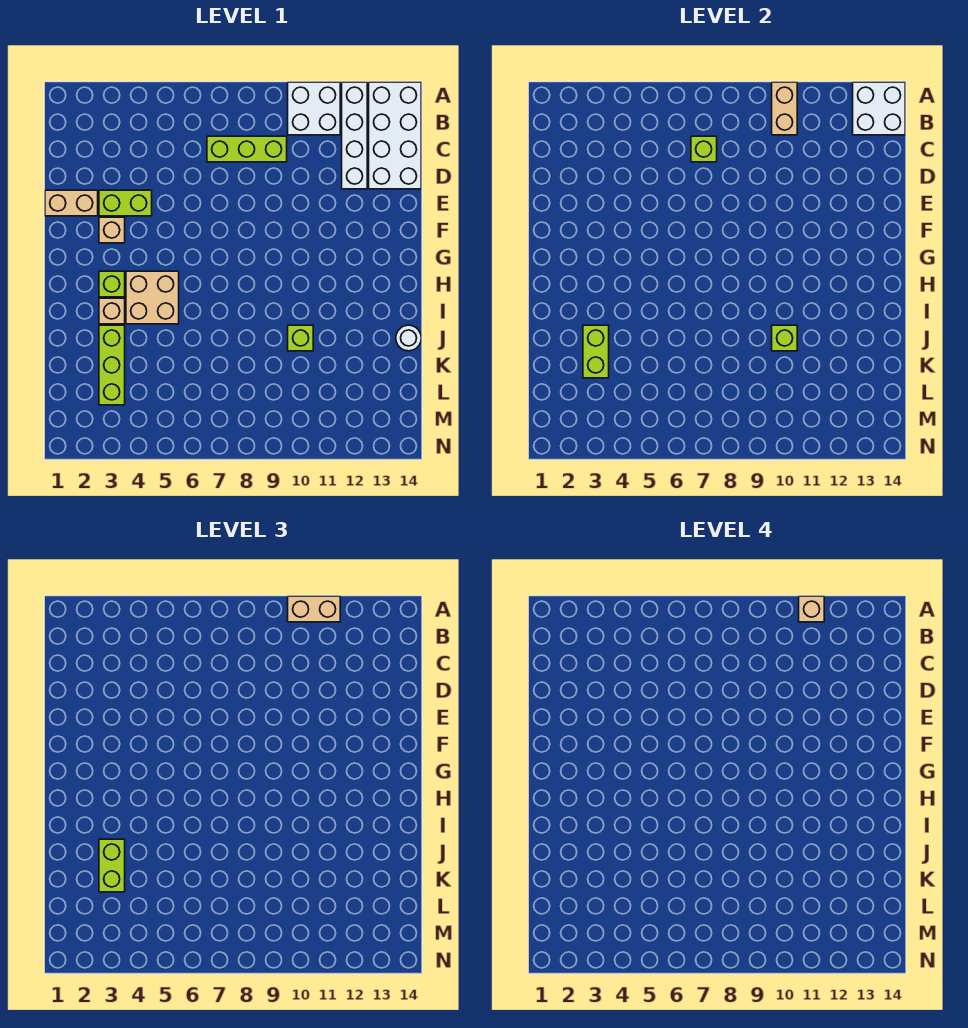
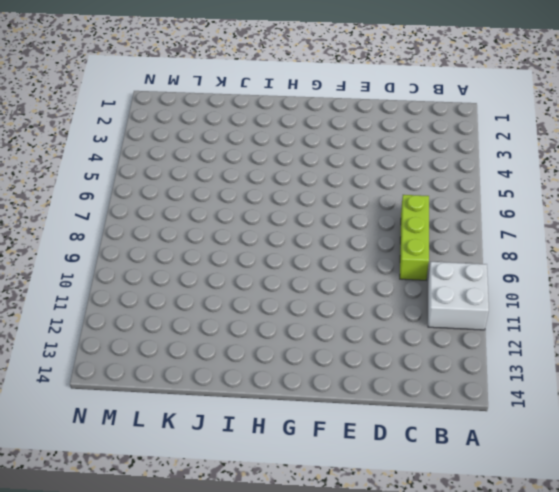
none -> white 1x4 brick [342,82,367,189]
none -> white 2x4 brick [369,82,421,189]
none -> tan 1x2 brick [45,190,98,216]

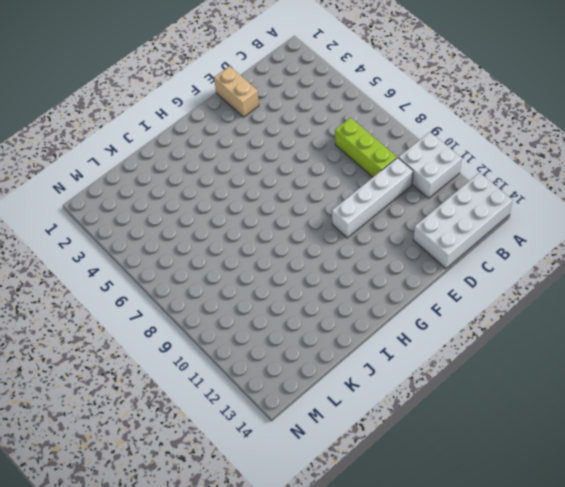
white 1x4 brick [332,158,413,238] -> white 1x4 brick moved to [342,82,367,189]
none -> lime 1x2 brick [99,190,152,216]
none -> tan 1x1 brick [99,217,125,243]
none -> lime 1x1 brick [99,271,125,297]

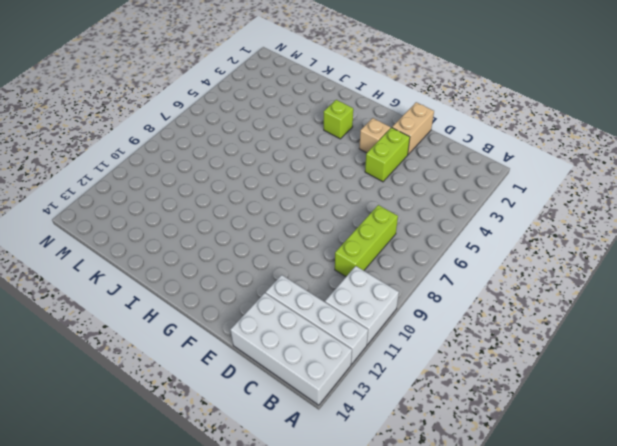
none -> tan 2x2 brick [126,271,179,324]
none -> tan 1x1 brick [99,298,125,324]
none -> lime 1x3 brick [99,325,125,405]

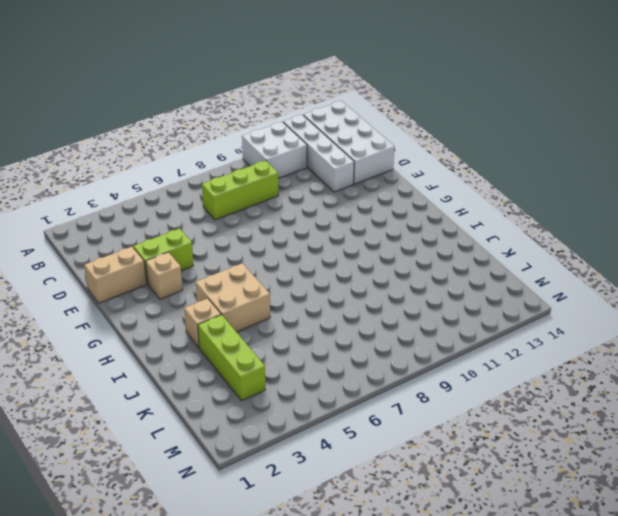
none -> lime 1x1 brick [99,271,125,297]
none -> lime 1x1 brick [288,325,313,351]
none -> white 1x1 round brick [396,325,421,351]

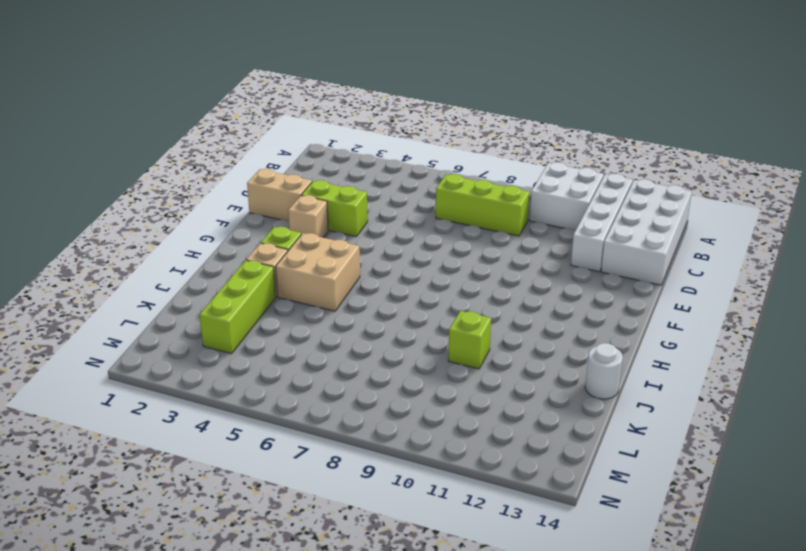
none -> tan 1x2 brick [772,82,797,135]
none -> white 2x2 brick [853,82,905,135]
none -> lime 1x1 brick [691,136,717,162]

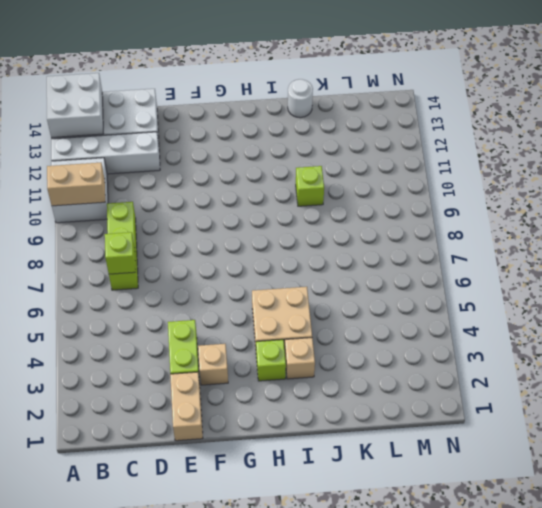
none -> lime 1x3 brick [99,325,125,405]
none -> lime 1x2 brick [583,325,609,378]
none -> lime 1x1 brick [772,325,797,351]

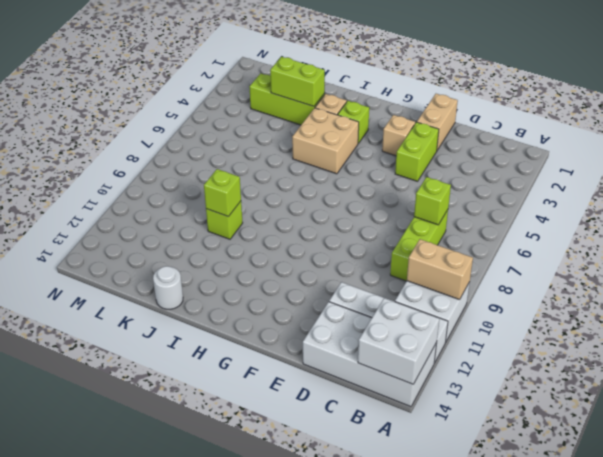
none -> tan 1x2 brick [288,596,340,622]
none -> lime 1x2 brick [99,839,125,892]
none -> tan 1x1 brick [799,596,824,622]

